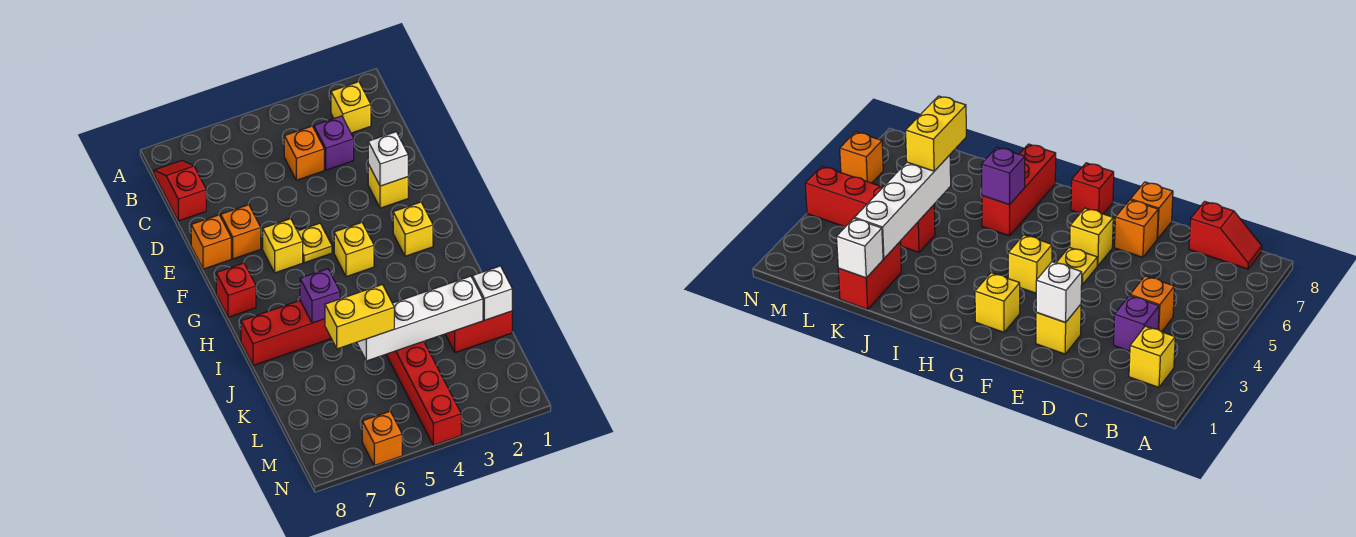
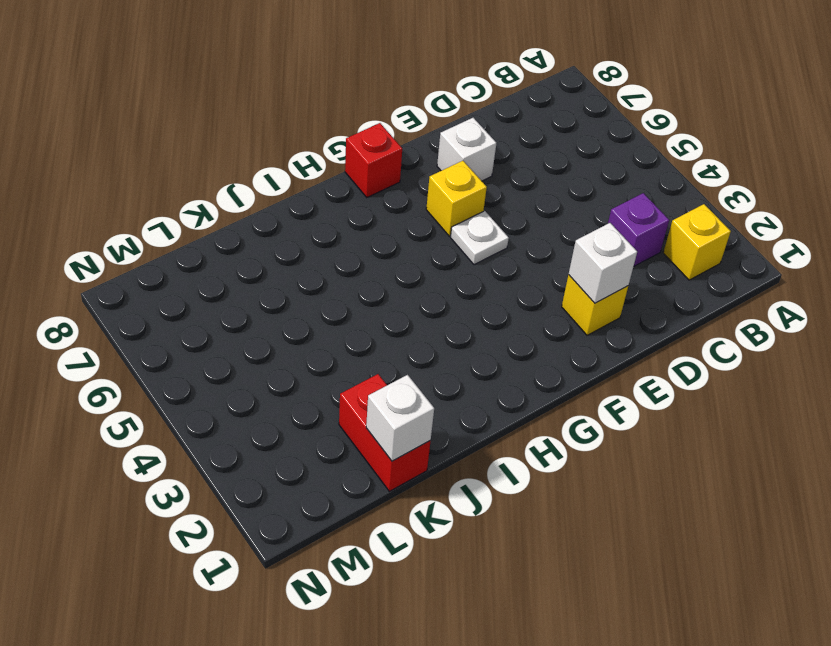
white 1x1 brick [437,118,496,181] -> orange 1x1 brick [221,205,261,259]
white 1x1 plate [450,211,509,265] -> yellow 1x1 plate [298,223,332,263]
none -> red 1x2 slope [154,161,206,221]
none -> orange 1x1 brick [284,126,324,180]
none -> orange 1x1 brick [191,215,231,269]

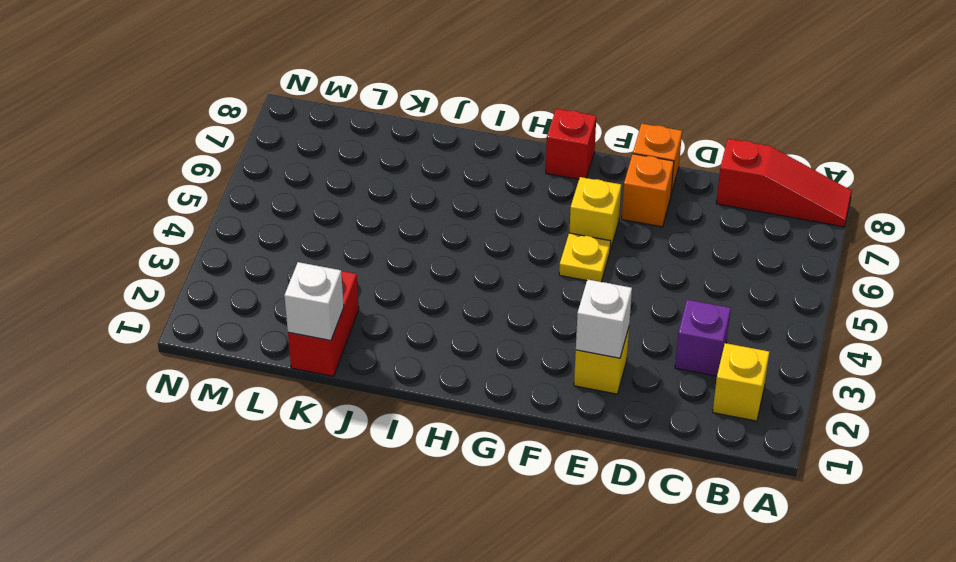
red 1x3 slope [716,139,852,227] -> red 1x2 slope [154,161,206,221]
none -> orange 1x1 brick [284,126,324,180]
none -> yellow 1x1 brick [393,202,433,256]
none -> yellow 1x1 brick [334,223,374,277]

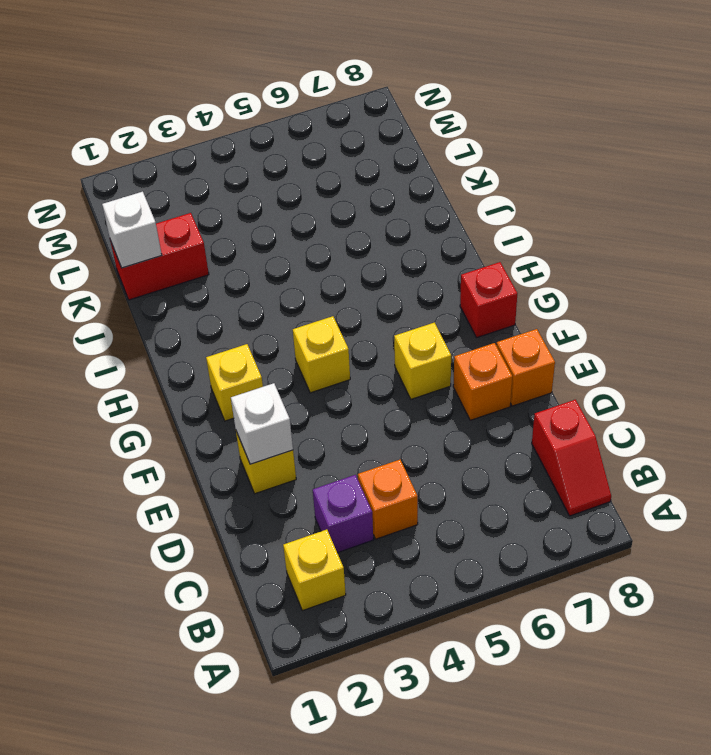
none -> yellow 1x1 plate [298,223,332,263]
none -> red 1x3 brick [241,301,331,365]
none -> red 1x4 brick [386,341,461,445]

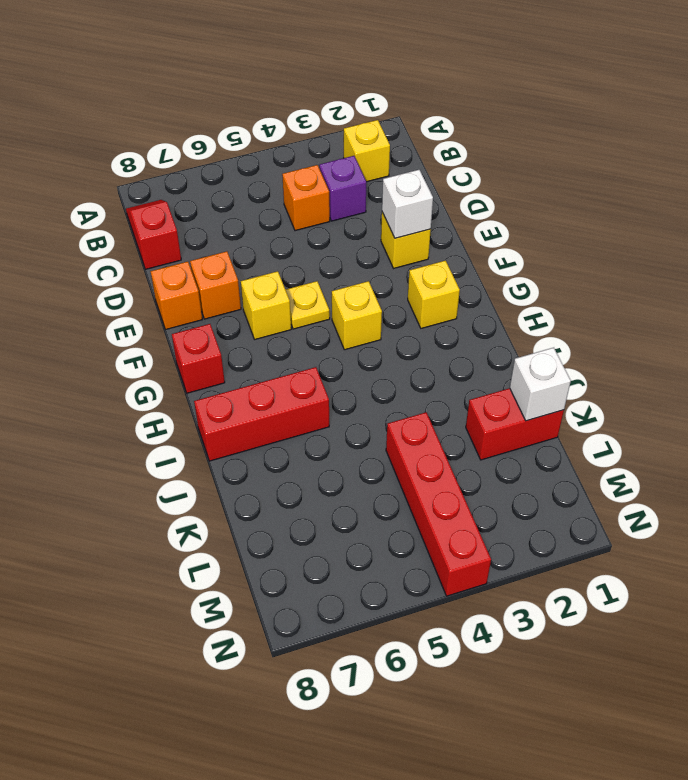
none -> orange 1x1 brick [362,411,402,465]
none -> purple 1x1 brick [300,269,340,323]
none -> white 1x4 brick [357,276,483,361]

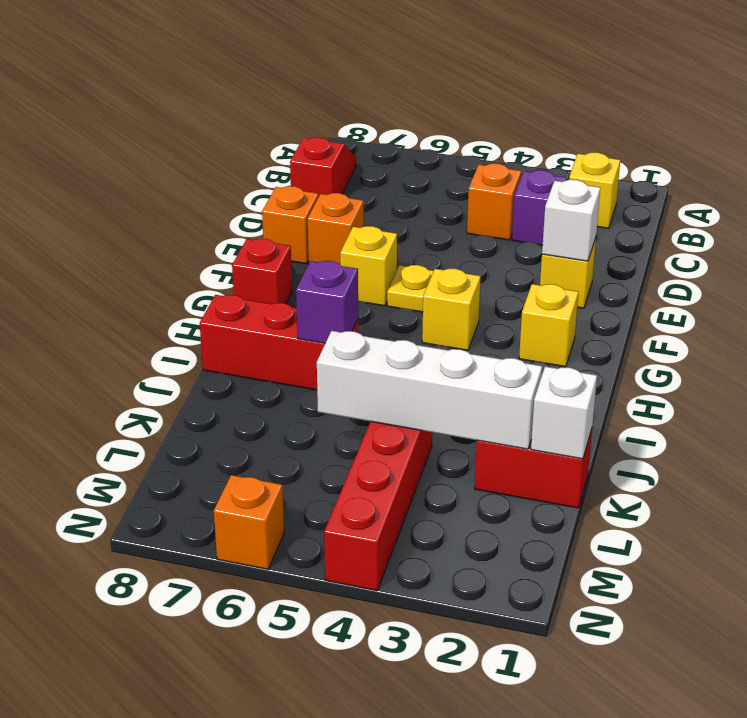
none -> yellow 1x2 brick [325,285,394,349]

